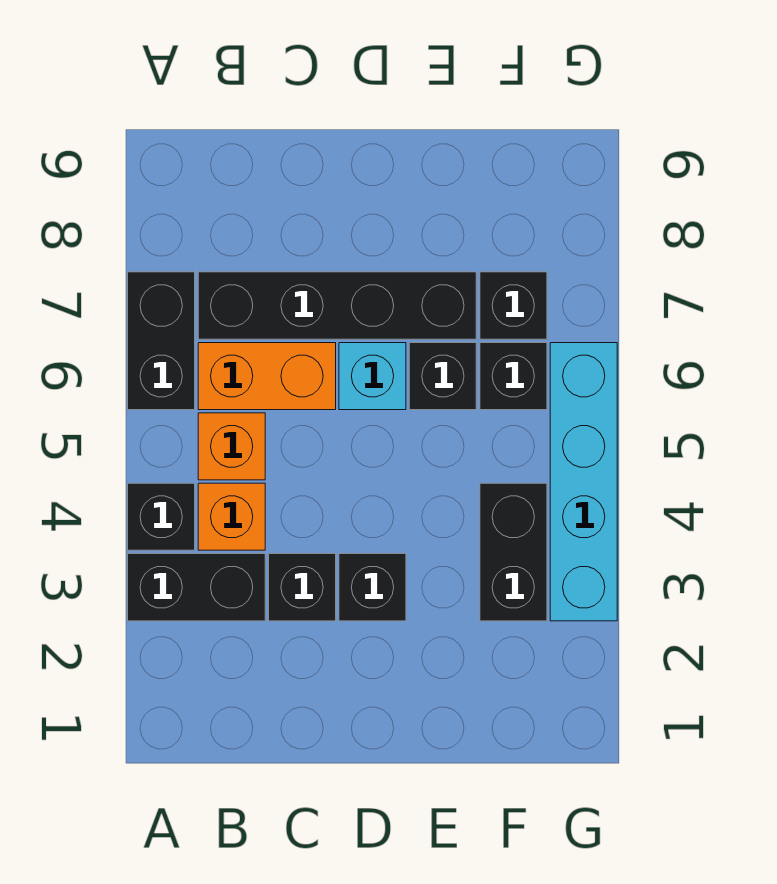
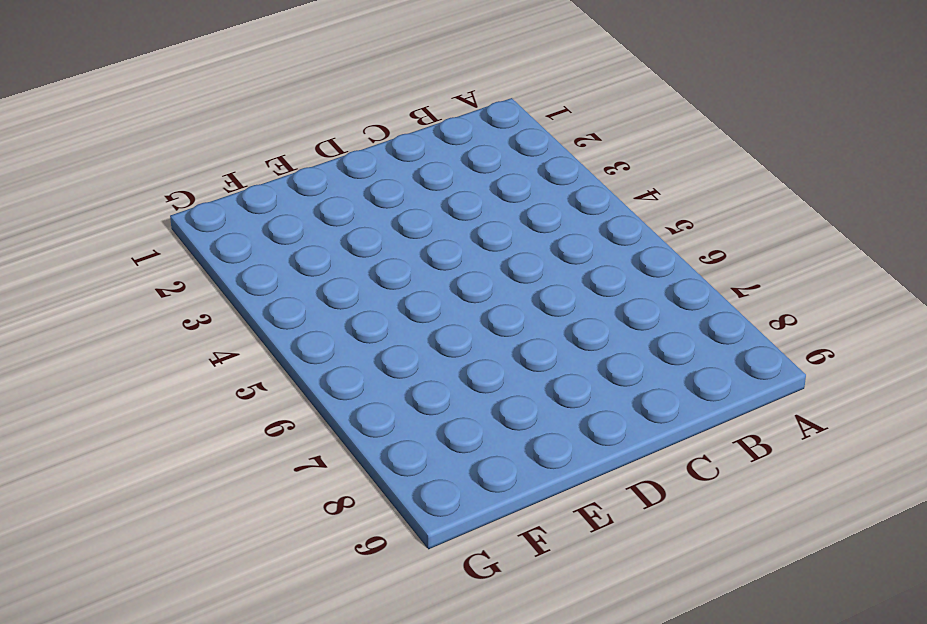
none -> black 1x2 brick [128,554,265,621]
none -> black 1x1 brick [128,483,195,550]
none -> black 1x2 brick [128,272,195,410]

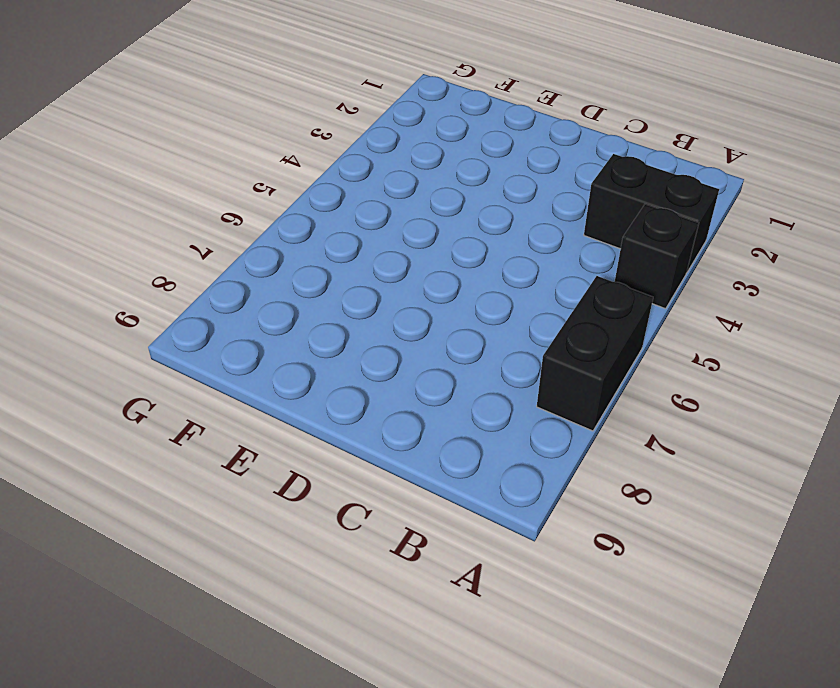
none -> orange 1x1 brick [198,483,265,550]
none -> orange 1x1 brick [198,413,265,480]
none -> orange 1x2 brick [198,343,336,410]

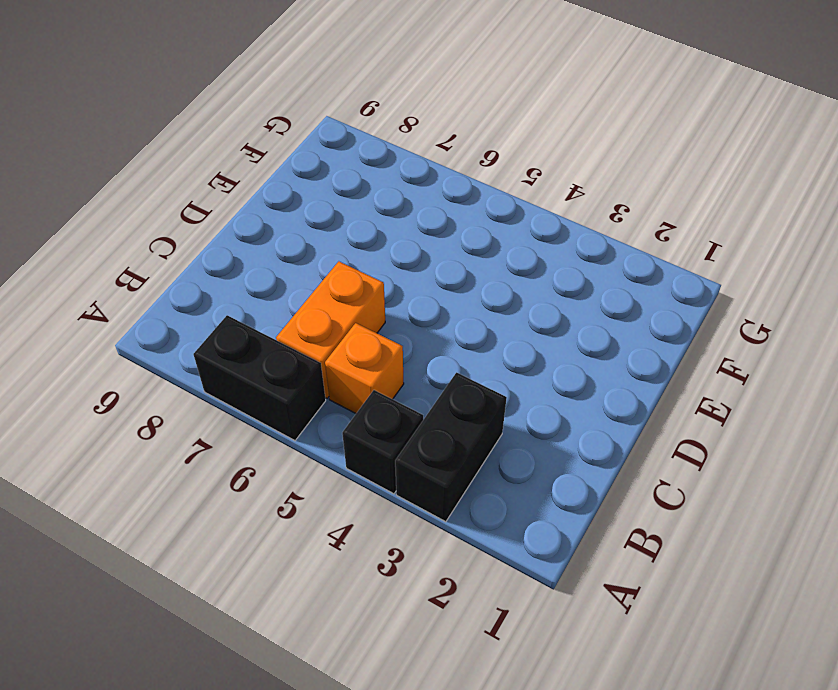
none -> orange 1x1 brick [198,483,265,550]
none -> black 1x4 brick [198,272,476,339]
none -> black 1x1 brick [269,554,336,621]

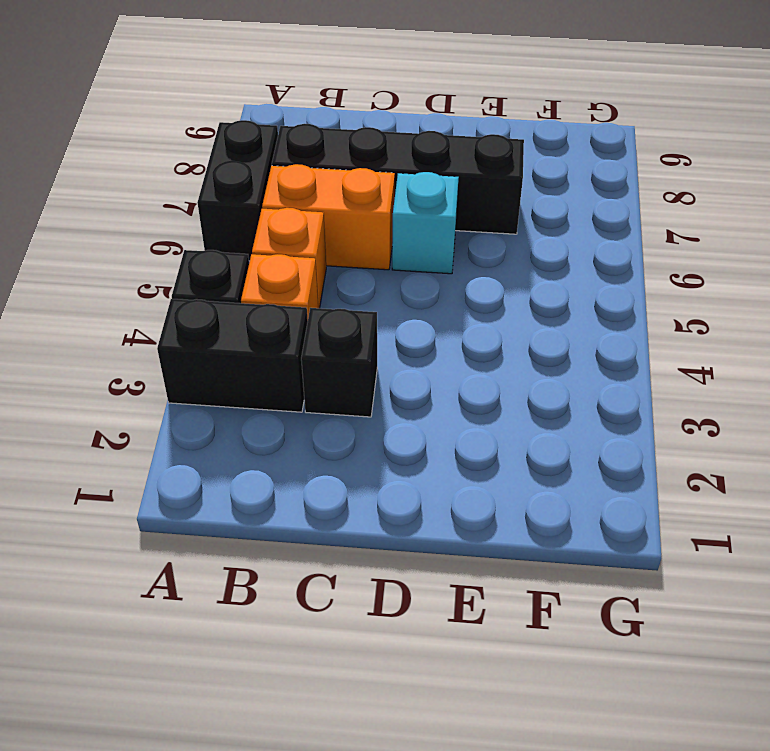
none -> black 1x1 brick [339,554,406,621]
none -> black 1x1 brick [409,343,476,410]
none -> black 1x2 brick [480,483,547,621]

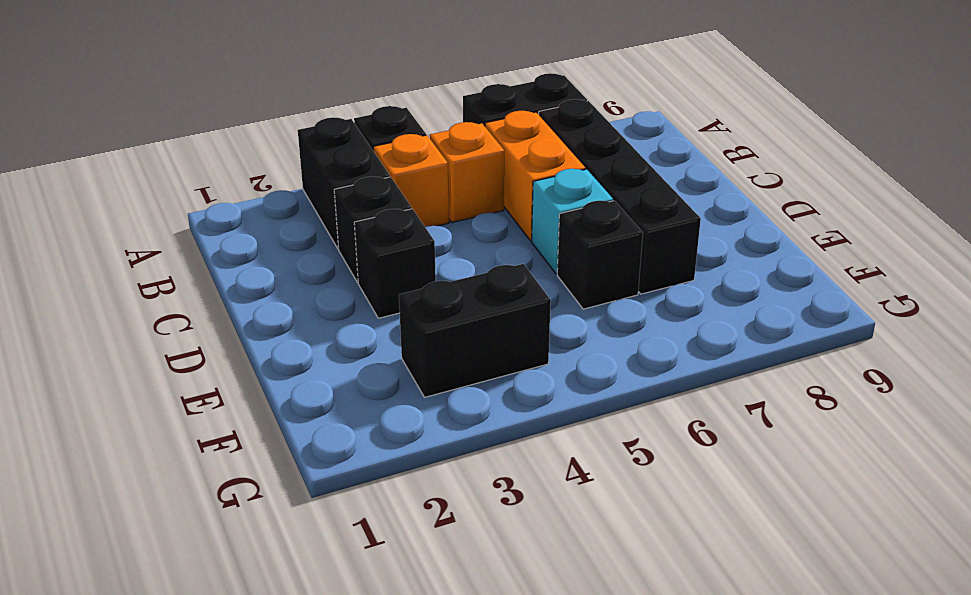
none -> black 1x1 brick [480,343,547,410]
none -> black 1x1 brick [480,272,547,339]
none -> cyan 1x4 brick [550,343,617,621]

